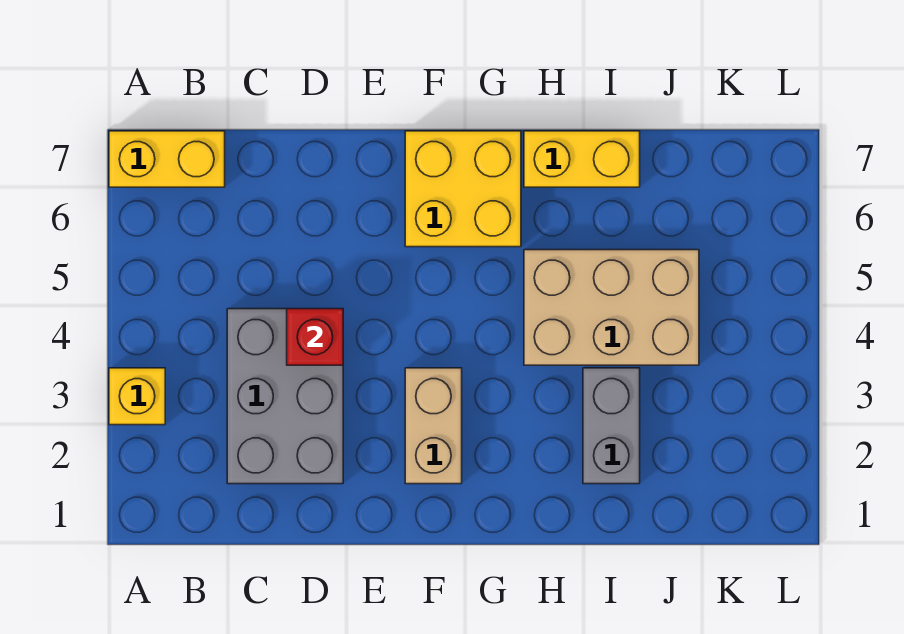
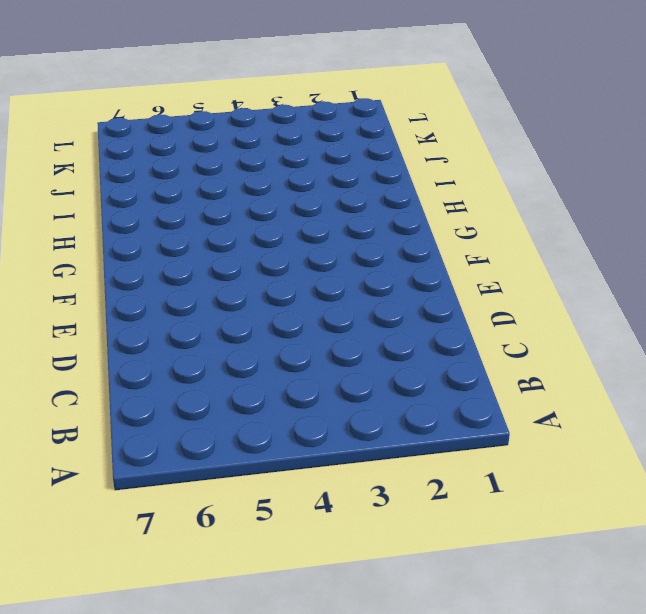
none -> yellow 1x1 brick [109,368,165,425]
none -> yellow 1x2 brick [109,131,225,187]

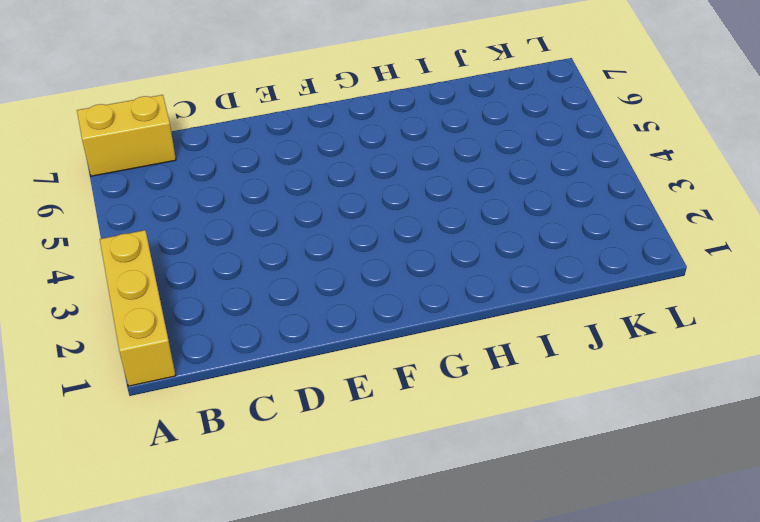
yellow 1x3 brick [100,230,176,386] -> yellow 1x1 brick [109,368,165,425]
none -> grey 2x3 brick [227,309,343,484]
none -> tan 1x2 brick [405,368,462,484]

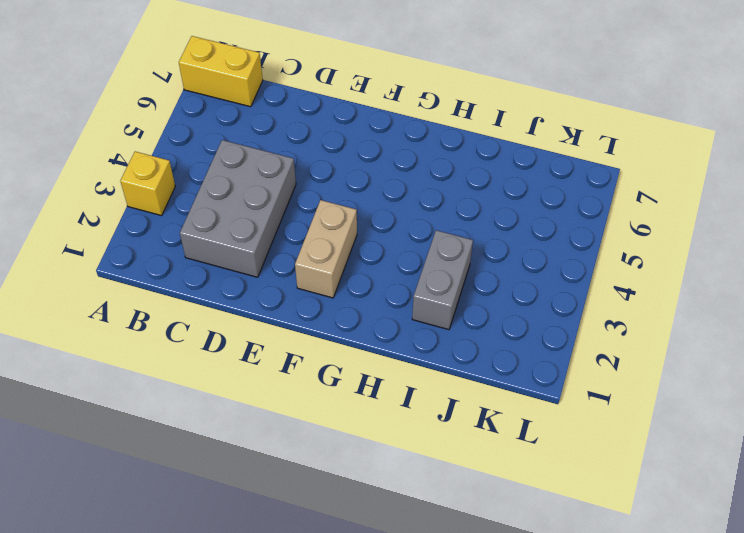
none -> yellow 2x2 brick [405,131,521,247]
none -> tan 2x3 brick [524,250,699,365]

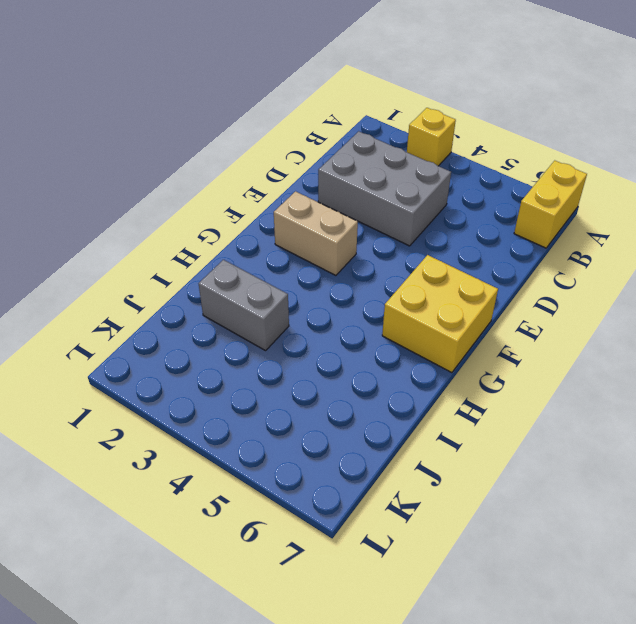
none -> tan 2x3 brick [524,250,699,365]
none -> yellow 1x2 brick [524,131,640,187]

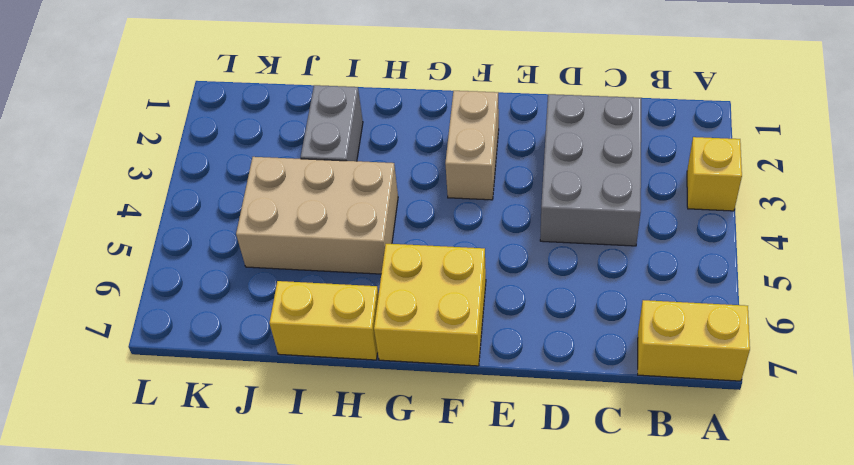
none -> red 1x1 brick [287,309,343,365]

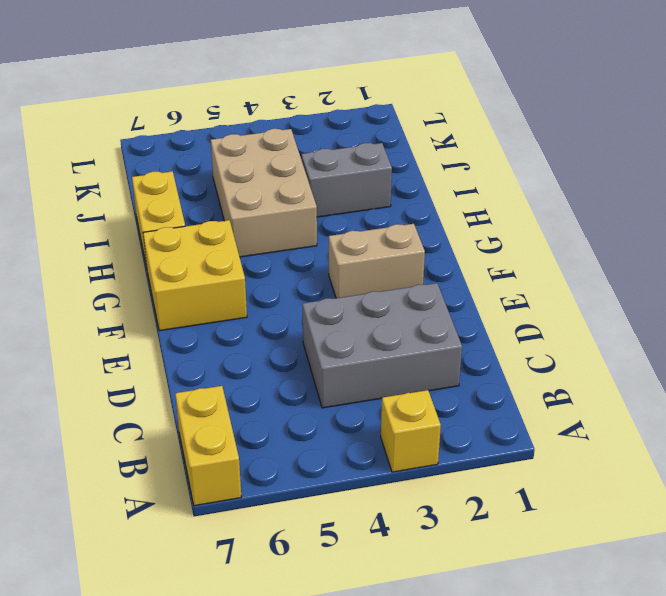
none -> red 1x1 brick [287,309,343,365]

